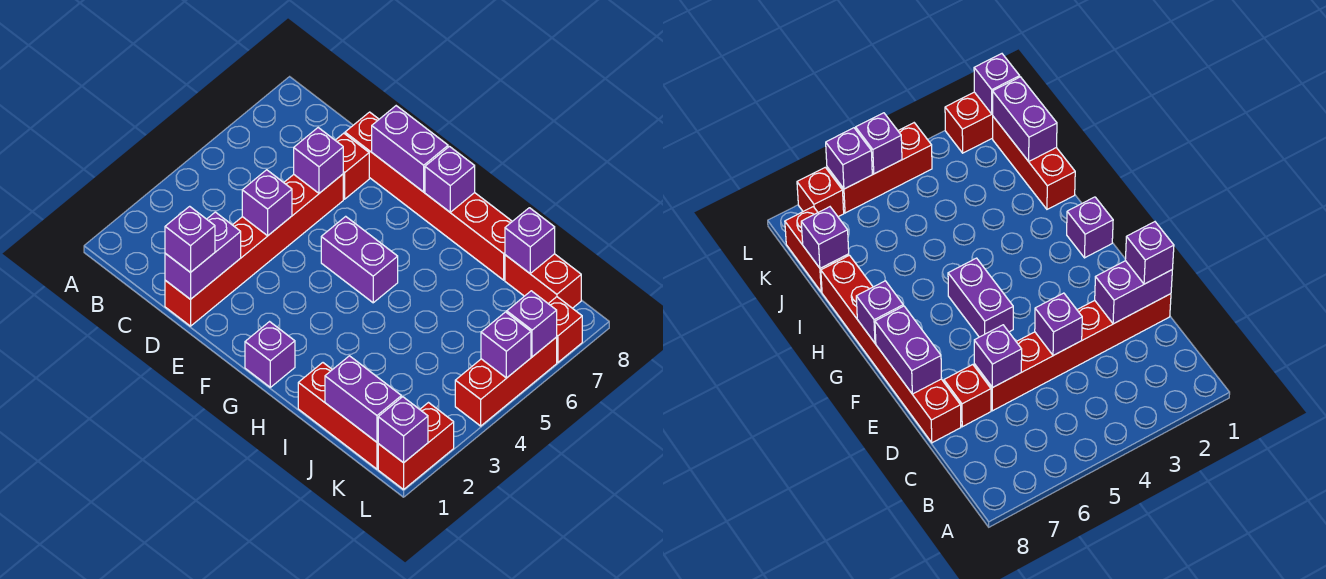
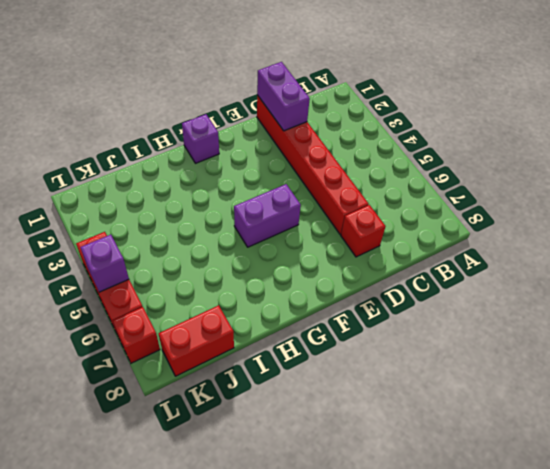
none -> red 1x6 brick [345,112,512,280]
none -> red 1x3 brick [298,363,378,469]
none -> red 1x2 brick [378,403,454,489]

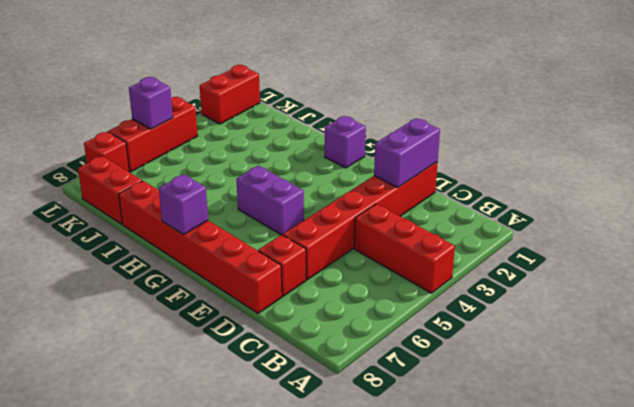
red 1x3 brick [354,204,455,293] -> red 1x3 brick moved to [298,363,378,469]
none -> purple 1x1 brick [242,170,292,236]
none -> purple 1x1 brick [294,128,343,193]
none -> purple 1x2 brick [372,106,448,192]

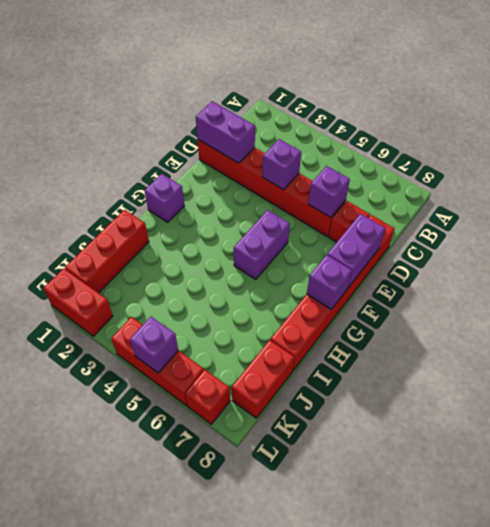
none -> purple 1x2 brick [325,356,401,442]
none -> purple 1x1 brick [505,208,555,273]
none -> purple 1x1 brick [378,397,428,463]

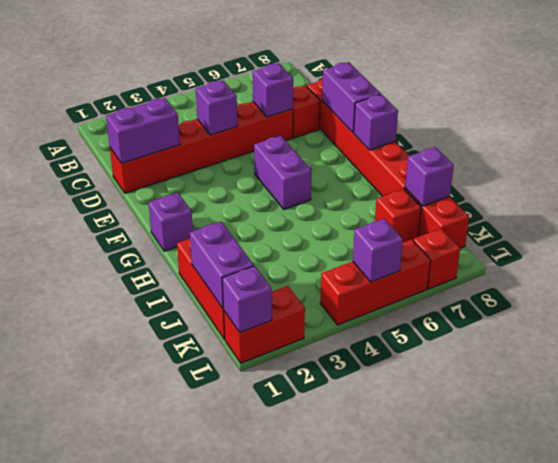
red 1x1 brick [375,189,421,242] -> none
none -> purple 1x1 brick [507,291,557,357]
none -> purple 1x1 brick [165,206,215,272]

